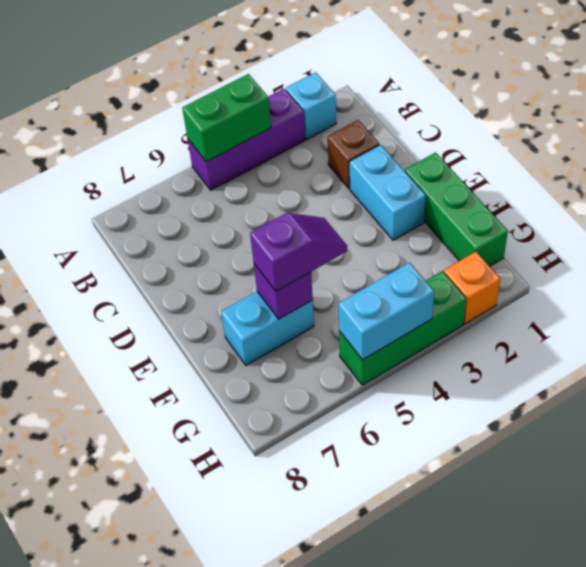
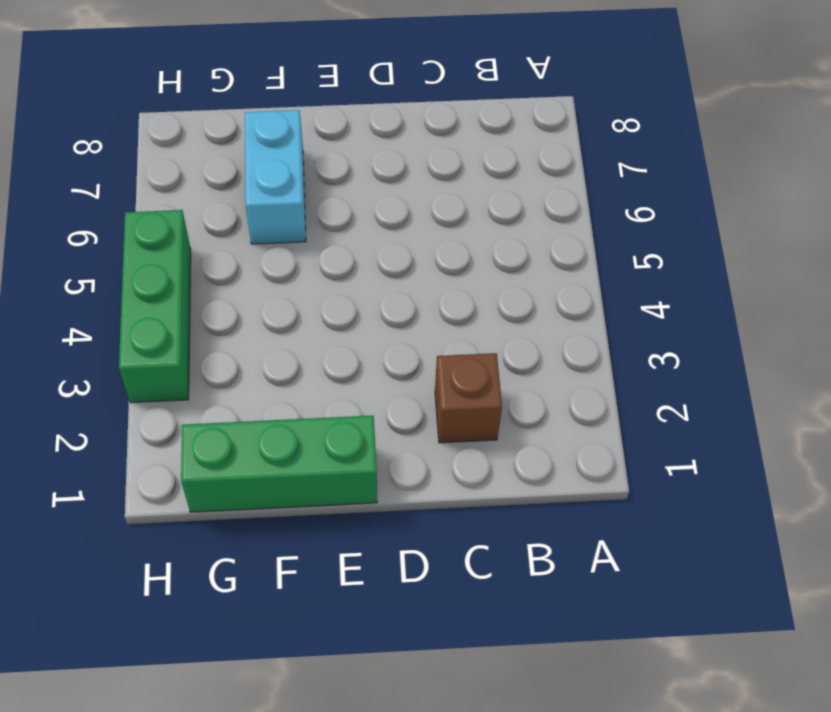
none -> cyan 1x1 brick [286,72,336,139]
none -> purple 1x3 brick [188,89,305,190]
none -> cyan 1x2 brick [350,145,426,240]

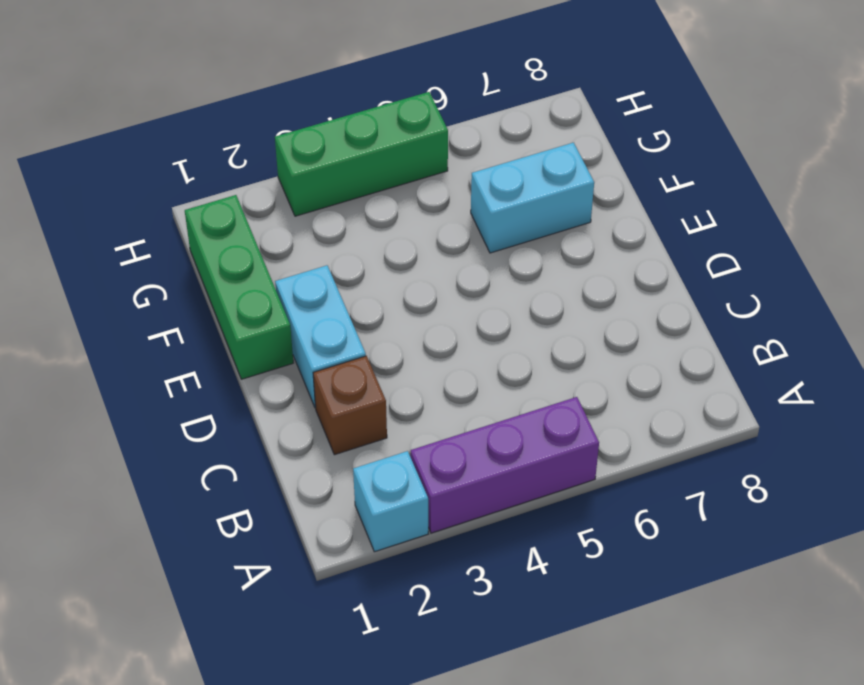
none -> orange 1x1 brick [444,252,500,324]
none -> green 1x2 brick [182,74,271,162]
none -> purple 1x1 brick [254,264,313,319]

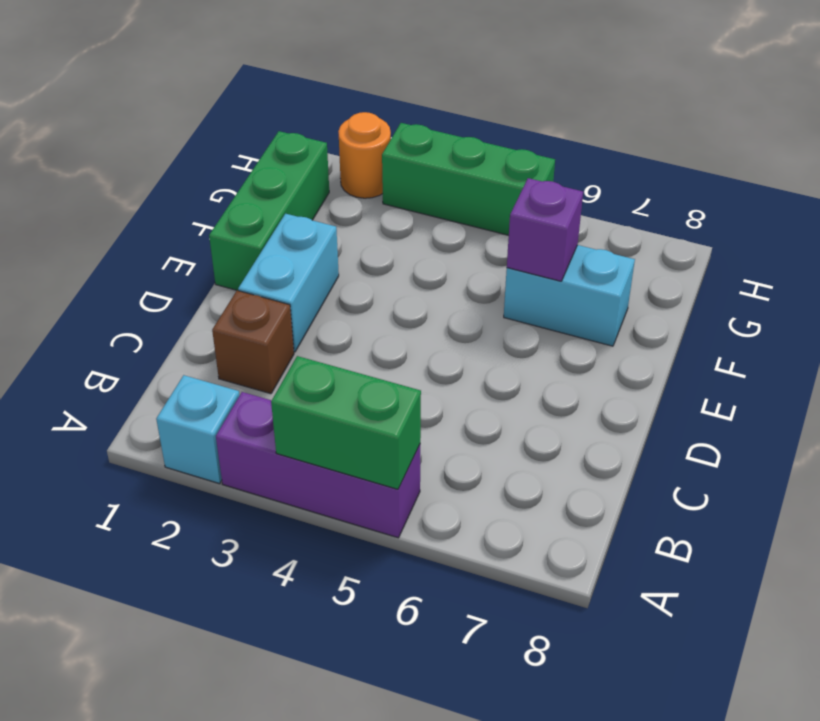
orange 1x1 round brick [338,112,391,198] -> orange 1x1 brick [444,252,500,324]
none -> cyan 1x2 brick [338,263,434,360]
none -> purple 1x2 slope [250,213,347,291]

